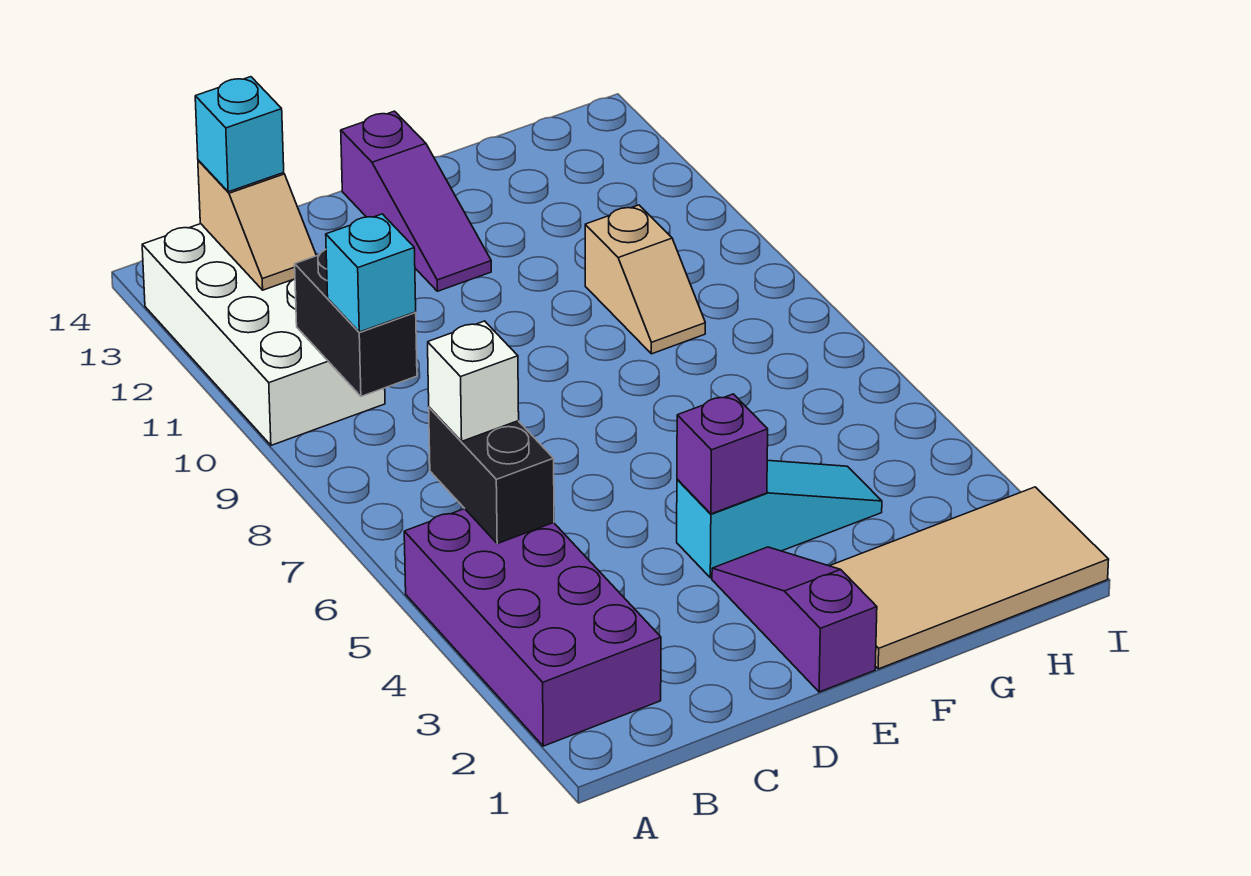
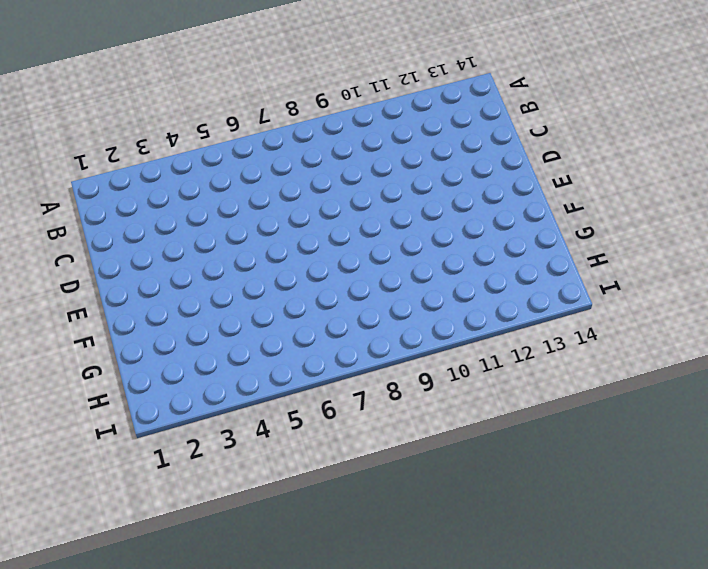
none -> purple 2x4 brick [404,509,661,746]
none -> white 2x4 brick [142,224,385,445]
none -> purple 1x3 slope [712,547,877,692]

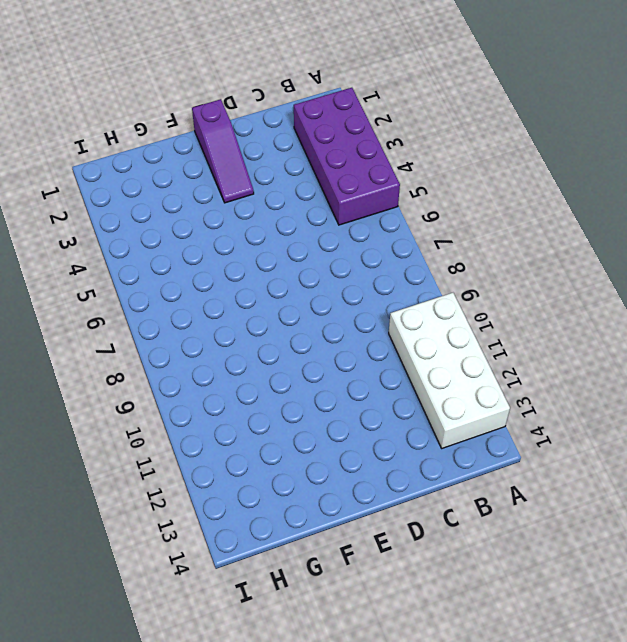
none -> cyan 1x3 slope [677,460,882,578]
none -> purple 1x3 slope [341,111,491,291]
none -> tan 2x4 tile [830,487,1109,669]

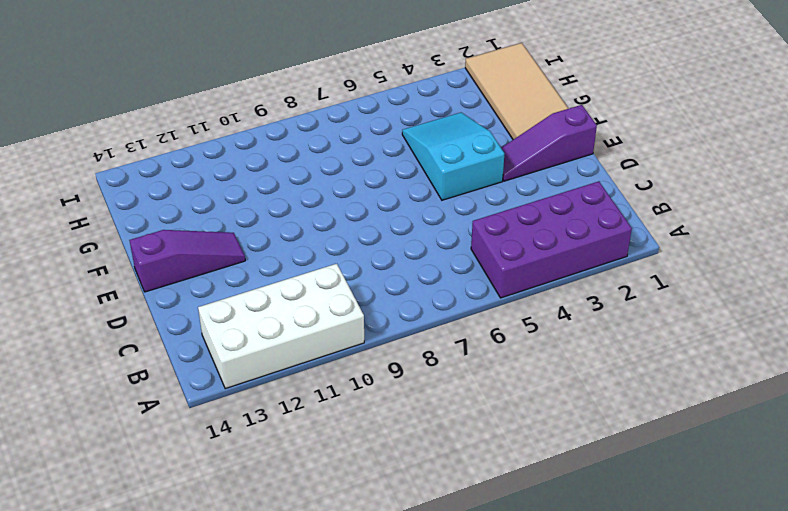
cyan 2x3 slope [402,112,505,200] -> cyan 1x3 slope [677,460,882,578]
none -> tan 1x2 slope [585,205,705,354]
none -> black 1x2 brick [429,407,554,544]
none -> black 1x2 brick [295,250,417,396]

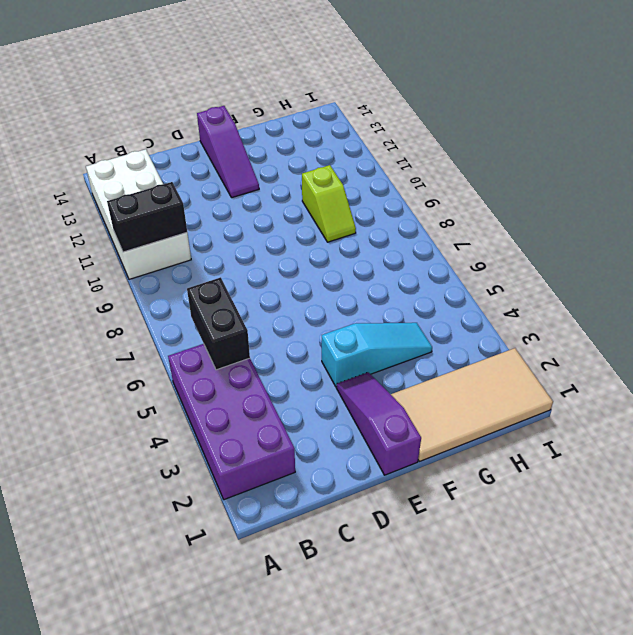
black 1x2 brick [107,182,187,252] -> black 1x2 brick turned to [295,250,417,396]
lime 1x2 slope [302,165,356,242] -> tan 1x2 slope [585,205,705,354]
none -> tan 1x2 slope [198,160,316,290]
none -> purple 1x1 brick [677,394,768,514]
none -> white 1x1 brick [428,321,519,441]

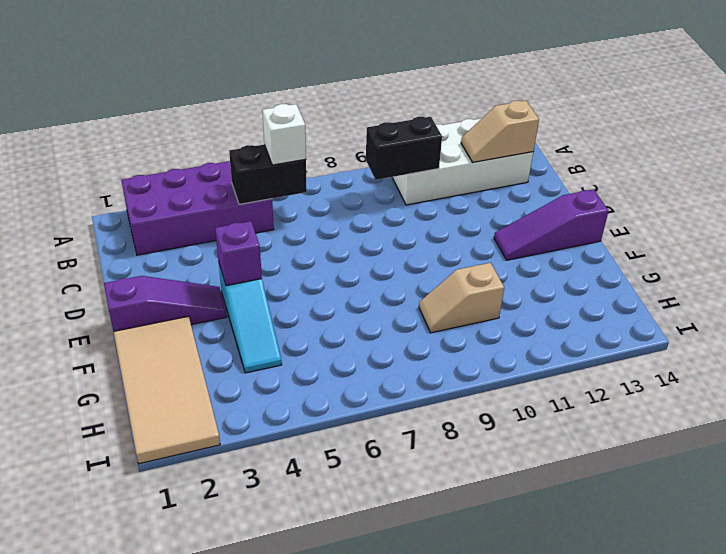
none -> cyan 1x1 brick [326,214,416,332]
none -> cyan 1x1 brick [195,77,284,192]

